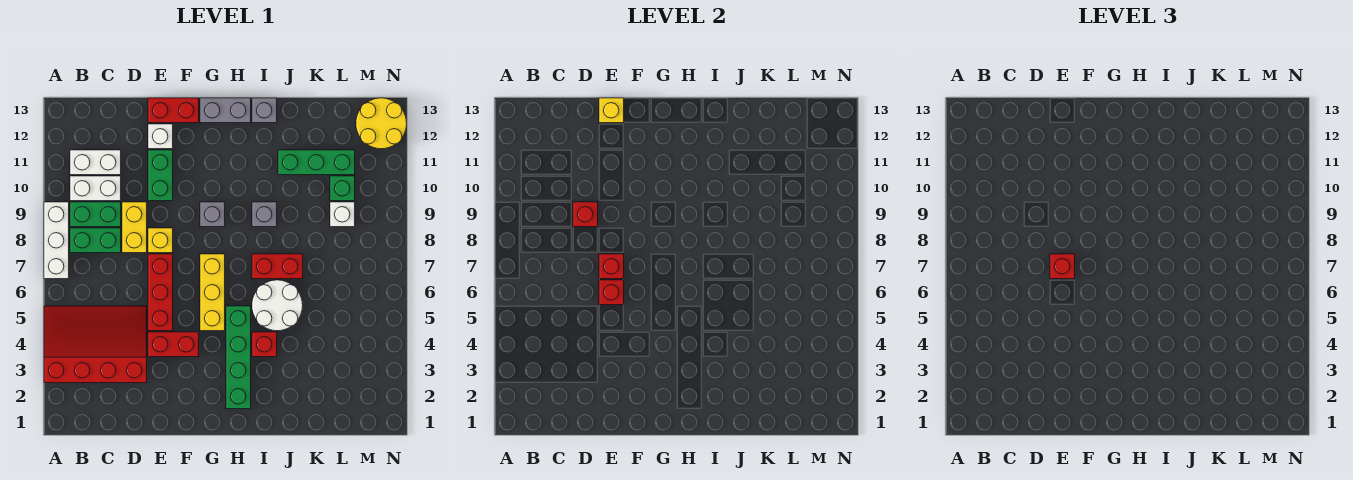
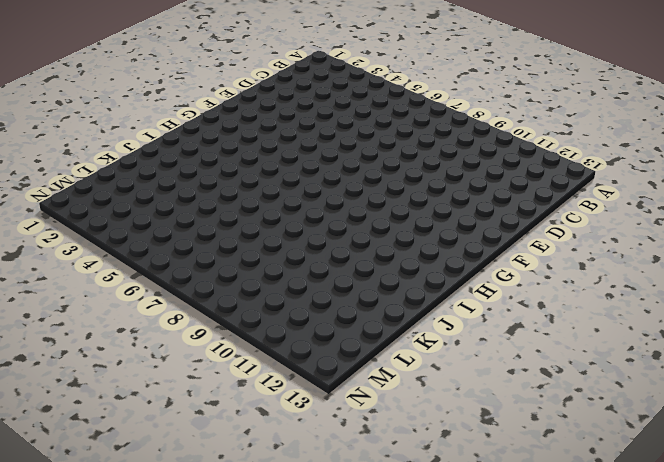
none -> red 3x4 slope [44,306,147,383]
none -> white 1x3 brick [44,202,69,279]
none -> green 1x2 brick [70,228,121,253]
none -> green 1x2 brick [70,202,121,227]

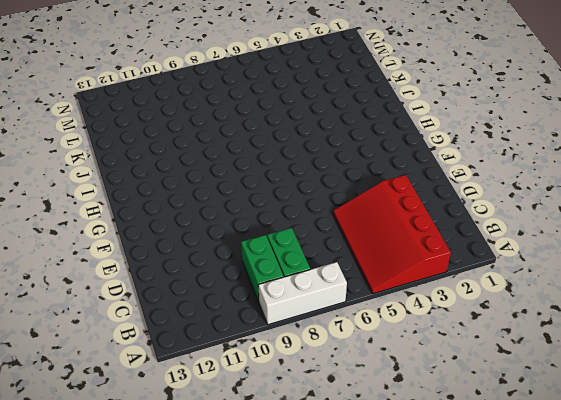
none -> white 1x2 brick [70,176,121,201]
none -> white 1x2 brick [70,150,121,175]
none -> yellow 1x2 brick [122,202,147,253]
none -> red 1x2 brick [148,332,199,357]

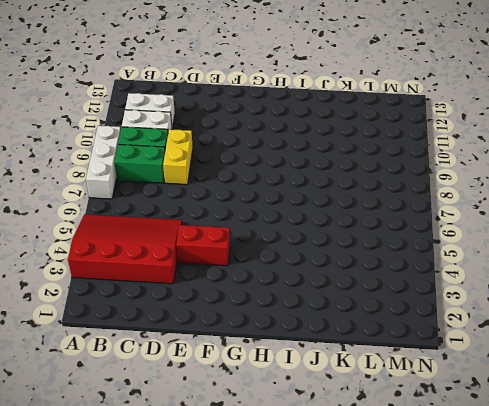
none -> red 1x3 brick [148,254,173,331]
none -> yellow 1x1 brick [148,228,173,253]
none -> green 1x2 brick [148,150,173,201]
none -> white 1x1 brick [148,124,173,149]

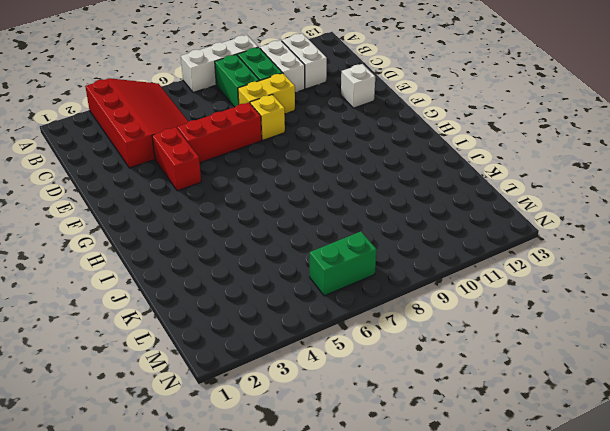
green 1x2 brick [310,232,377,296] -> green 1x2 brick moved to [148,150,173,201]
none -> red 1x2 brick [148,98,199,123]
none -> yellow 1x3 brick [200,254,225,331]
none -> grey 1x1 brick [200,202,225,227]
none -> grey 1x2 brick [200,98,251,123]

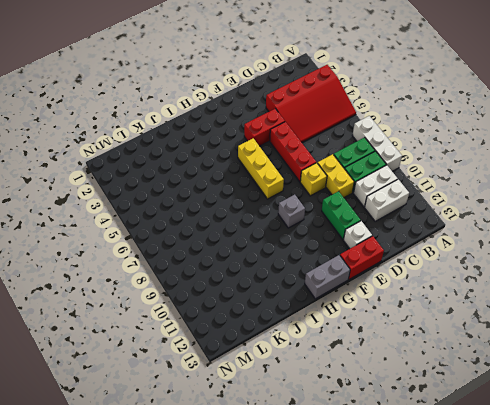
none -> green 1x4 brick [226,306,251,409]
none -> red 1x1 brick [252,332,277,357]
none -> white 2x2 round brick [252,280,303,331]
none -> red 1x2 brick [252,254,303,279]

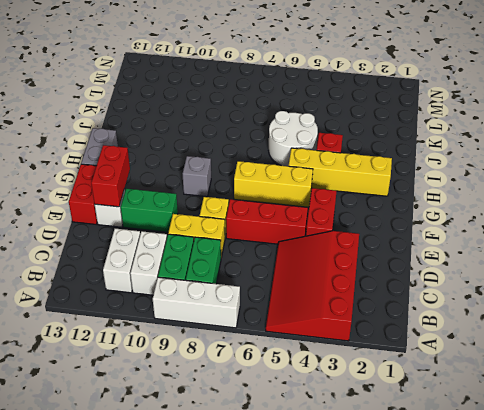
red 1x2 brick [91,145,130,207] -> red 1x2 brick moved to [252,254,303,279]
yellow 1x4 brick [289,148,392,196] -> green 1x4 brick [226,306,251,409]
none -> grey 1x1 brick [252,202,277,227]
none -> grey 1x1 brick [252,98,277,123]
none -> green 1x3 brick [278,150,355,175]
none -> white 1x1 brick [330,202,355,227]

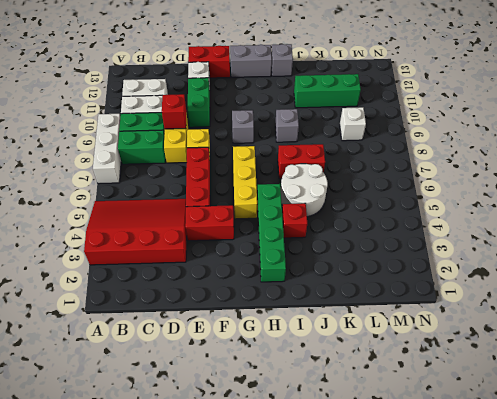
none -> green 1x1 brick [330,176,355,201]
none -> yellow 2x2 round brick [356,98,407,149]
none -> red 1x1 brick [599,280,624,305]
none -> red 1x1 brick [599,254,624,279]

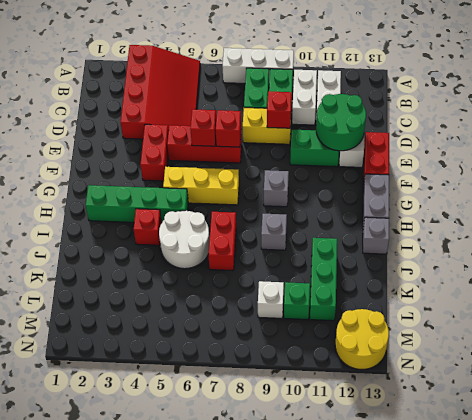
green 2x2 round brick [316,94,366,151] -> none
none -> yellow 1x1 brick [148,228,173,253]
none -> yellow 1x1 brick [599,98,624,123]
none -> red 1x1 brick [1050,254,1075,279]

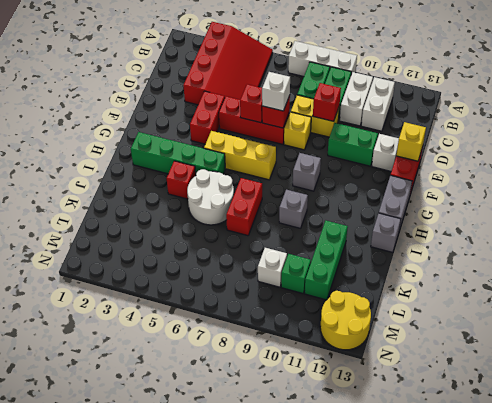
white 1x1 brick [262,72,290,111] -> red 1x1 brick [1050,254,1075,279]

